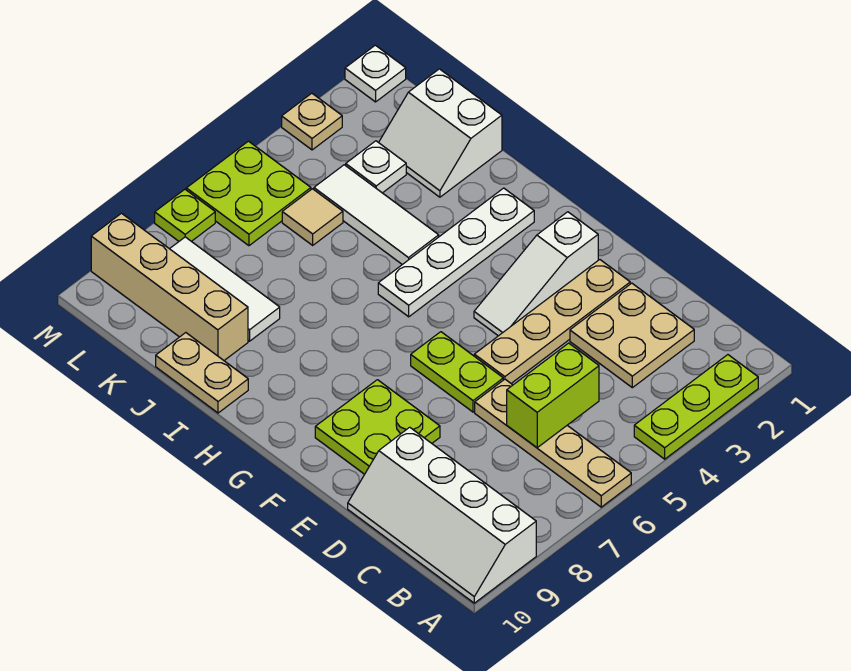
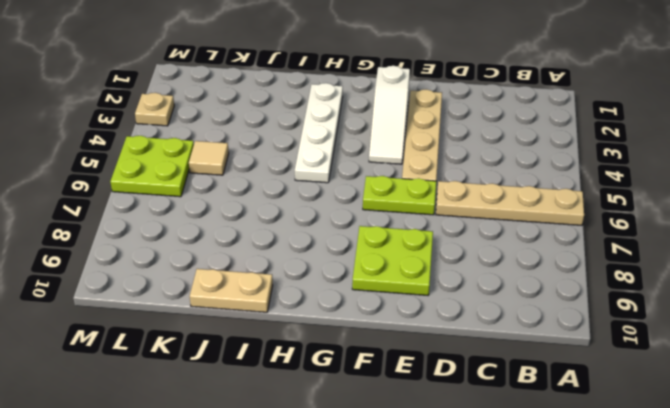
none -> lime 1x3 plate [634,355,758,459]
none -> white 2x4 slope [348,427,536,603]
none -> tan 2x2 plate [570,283,694,388]

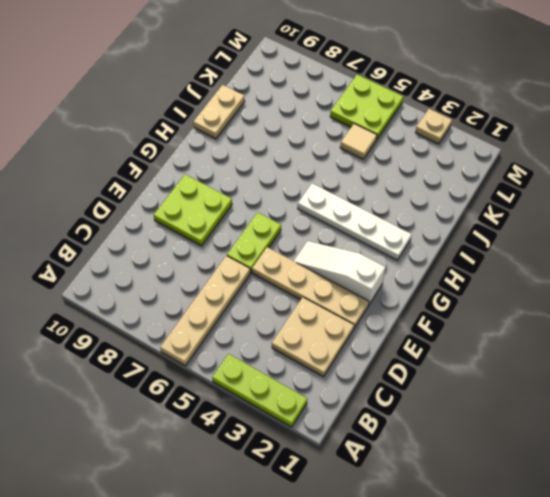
none -> white 2x4 slope [348,427,536,603]
none -> white 1x3 tile [314,165,439,265]
none -> white 2x2 slope [379,69,502,197]

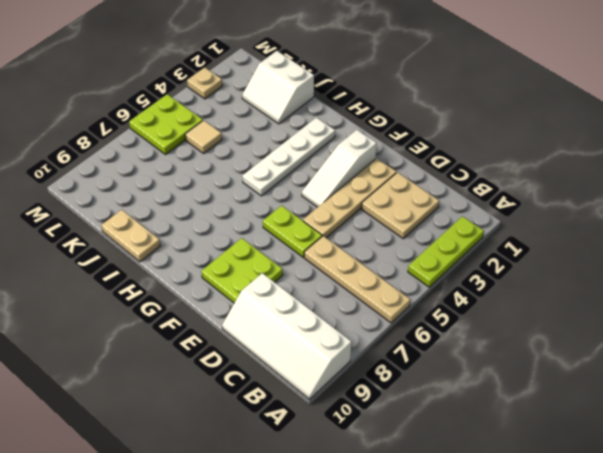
none -> white 1x3 tile [314,165,439,265]
none -> white 1x3 tile [170,237,280,341]
none -> tan 1x4 brick [91,213,248,360]

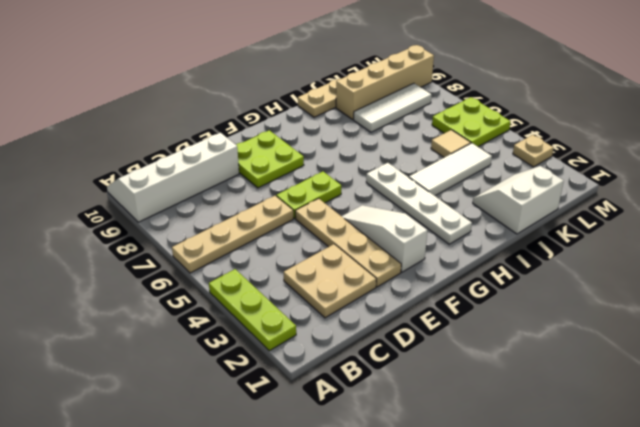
none -> white 1x1 plate [346,141,406,193]
none -> white 1x1 plate [345,45,406,102]
none -> lime 1x1 plate [155,189,215,241]

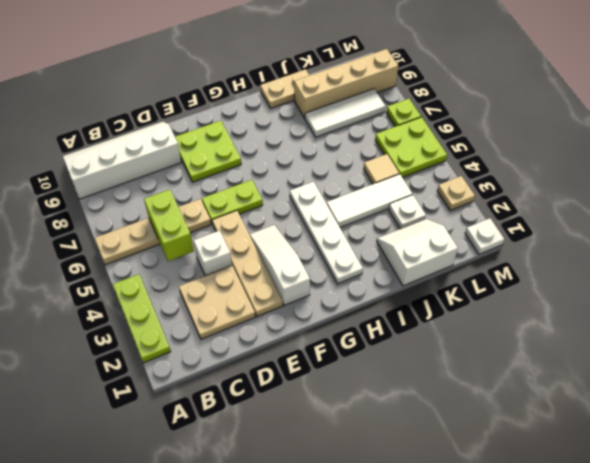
white 1x1 brick [194,230,232,276] -> none

